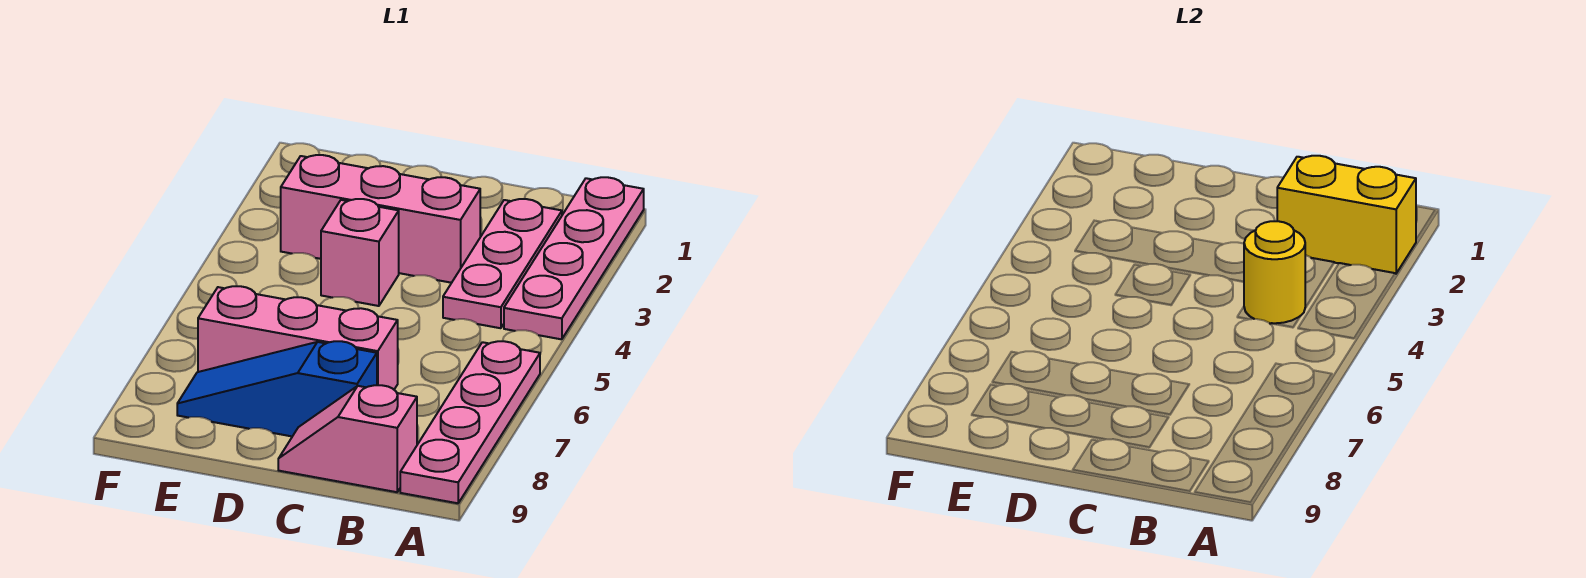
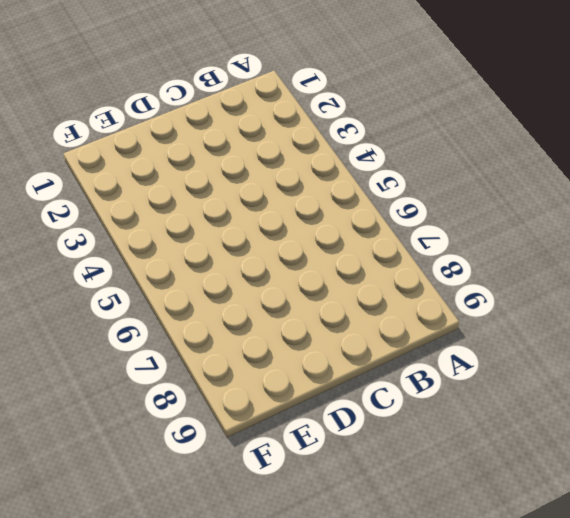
none -> pink 1x4 plate [504,177,644,339]
none -> pink 1x4 plate [400,341,540,503]

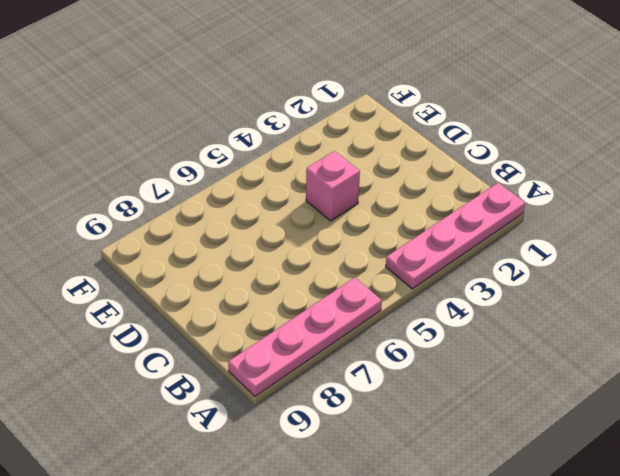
none -> pink 1x3 plate [443,199,562,328]
none -> pink 1x2 slope [278,385,417,492]

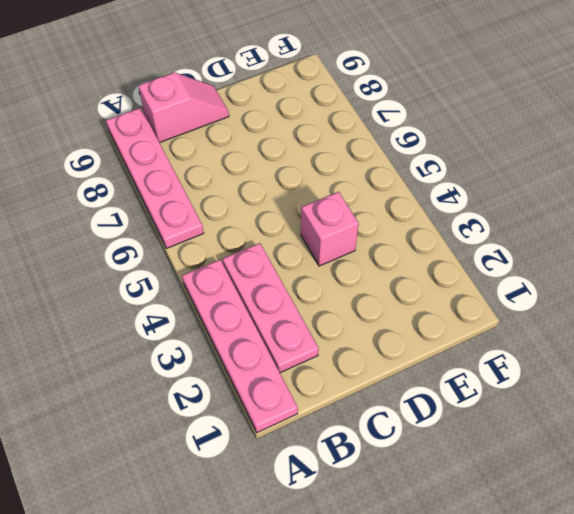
none -> pink 1x3 brick [281,155,480,283]
none -> pink 1x3 brick [198,286,398,389]

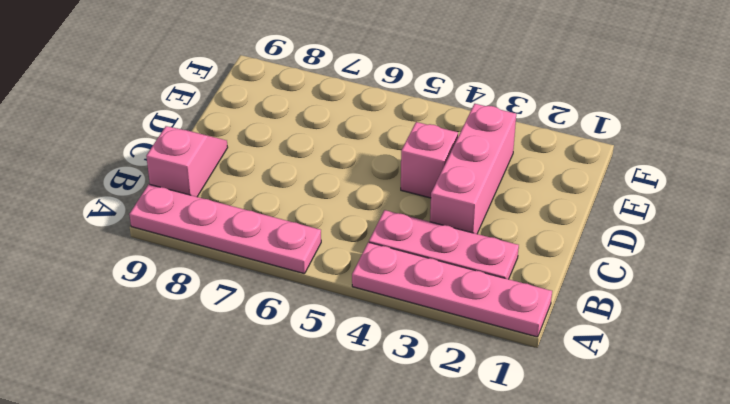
none -> pink 1x3 brick [198,286,398,389]
none -> blue 1x3 slope [177,341,377,436]

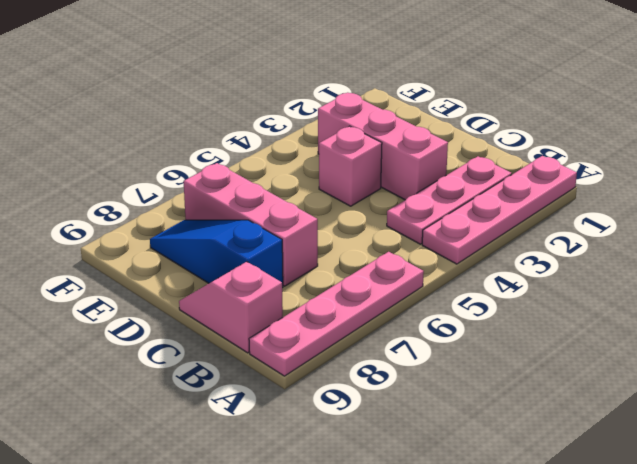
none -> yellow 1x2 brick [1277,156,1416,274]
none -> yellow 1x1 round brick [1244,221,1305,324]

